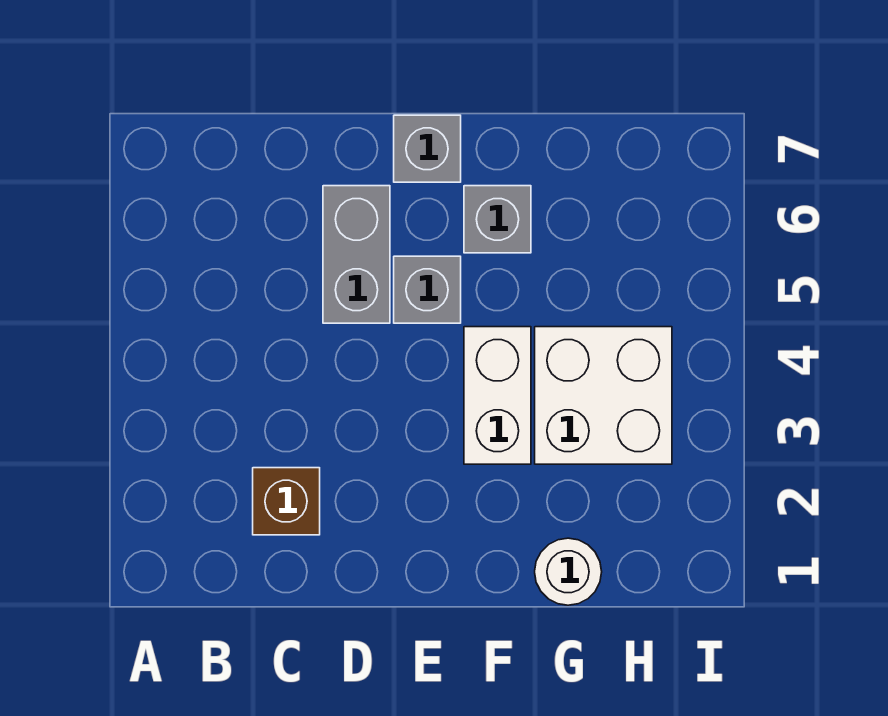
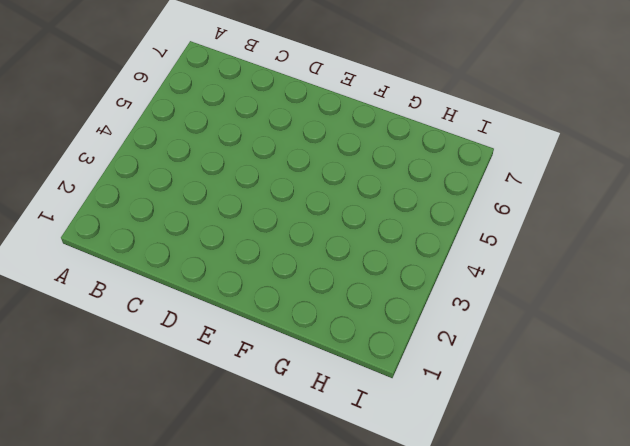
none -> brown 1x1 brick [253,468,320,535]
none -> grey 1x2 brick [323,186,390,323]

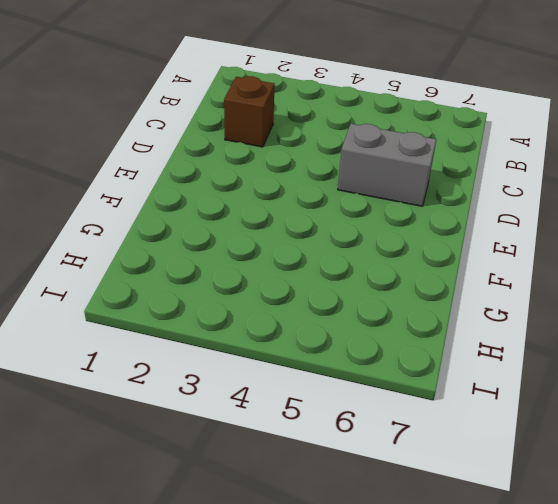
none -> grey 1x1 brick [394,256,461,323]
none -> grey 1x1 brick [394,115,461,182]

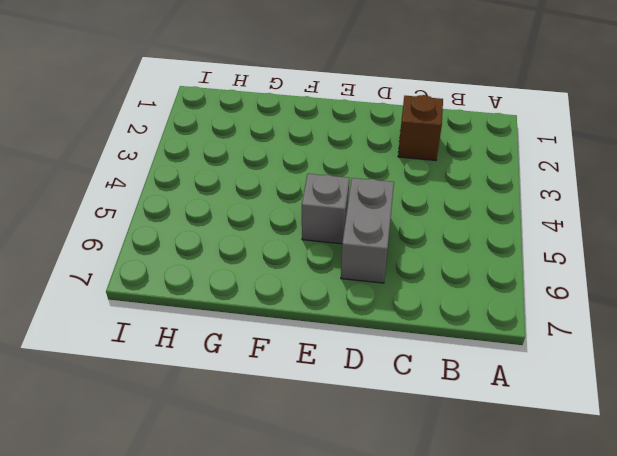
none -> grey 1x1 brick [394,115,461,182]
none -> white 1x2 brick [464,327,531,464]

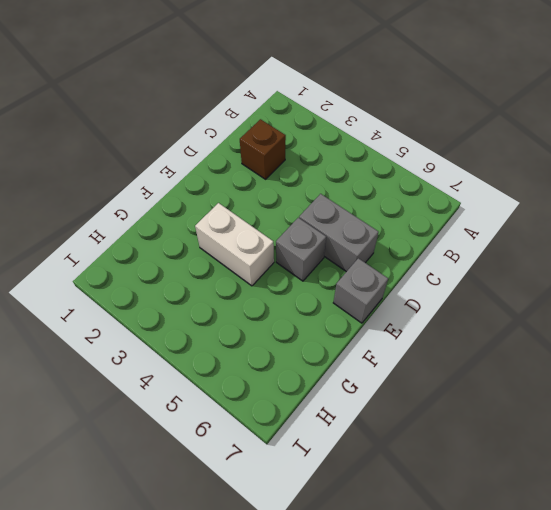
none -> grey 1x1 brick [464,186,531,253]
none -> white 1x1 round brick [535,538,602,605]

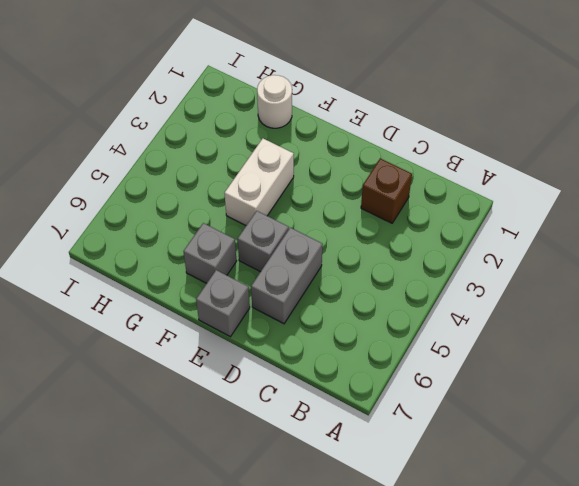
none -> white 2x2 brick [535,327,672,464]

